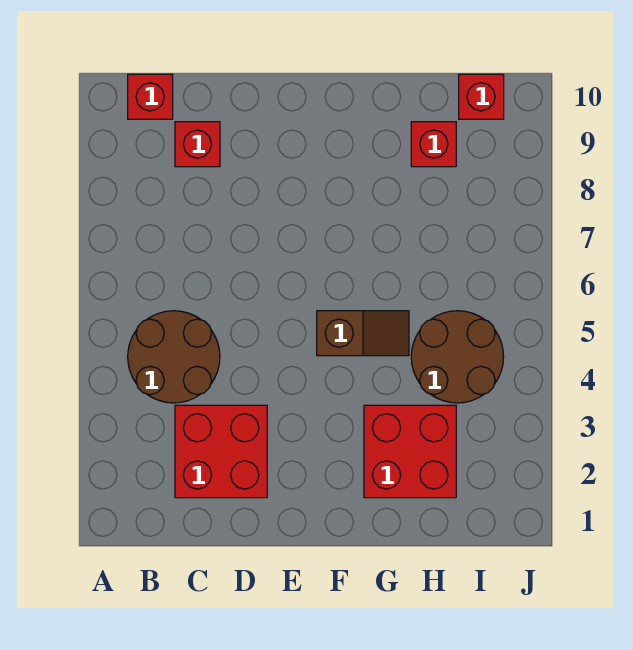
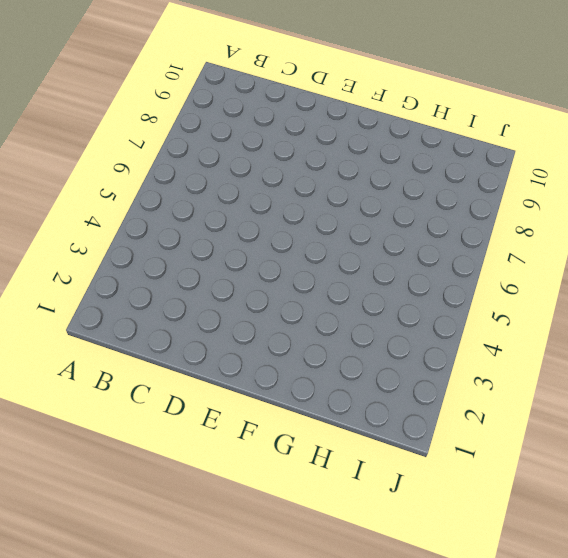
none -> brown 2x2 round brick [128,311,220,403]
none -> red 1x1 brick [128,74,173,119]

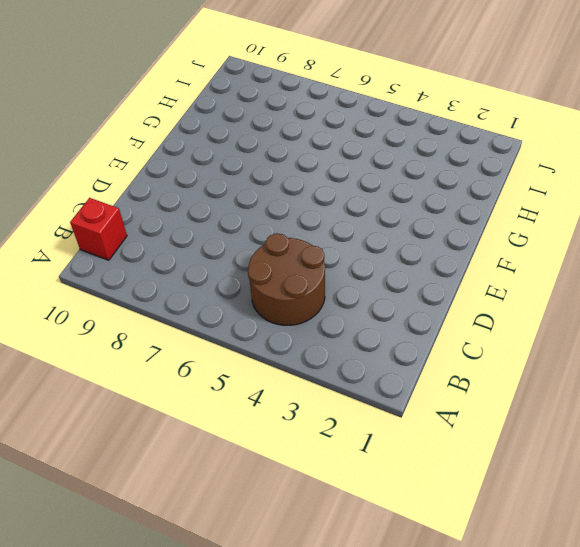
none -> red 2x2 brick [175,405,267,498]
none -> red 1x1 brick [175,122,220,167]

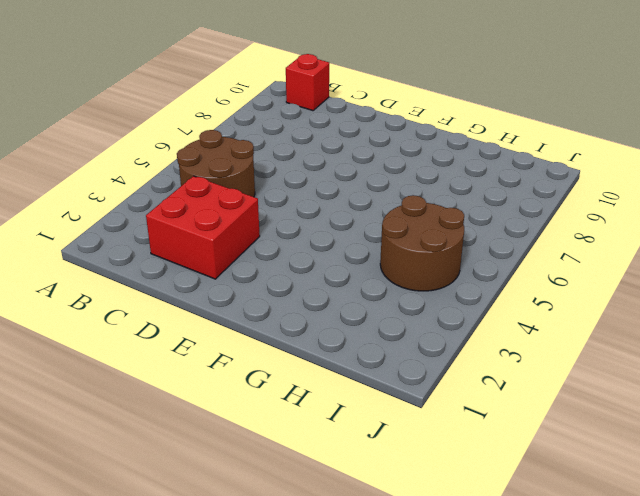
none -> red 1x1 brick [175,122,220,167]
none -> brown 1x2 slope [317,311,409,356]

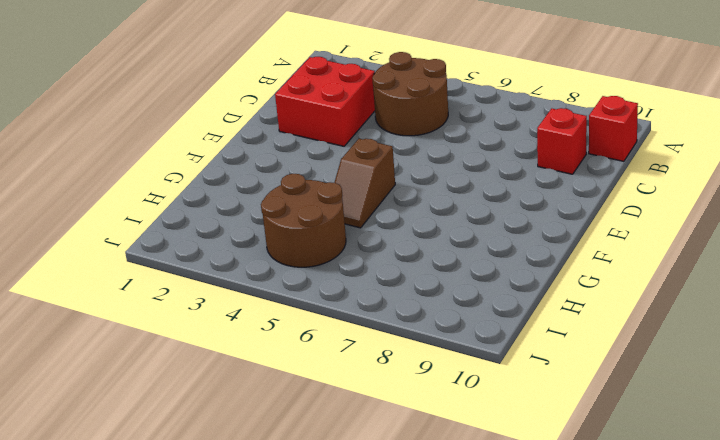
none -> red 2x2 brick [364,405,456,498]
none -> red 1x1 brick [411,122,456,167]

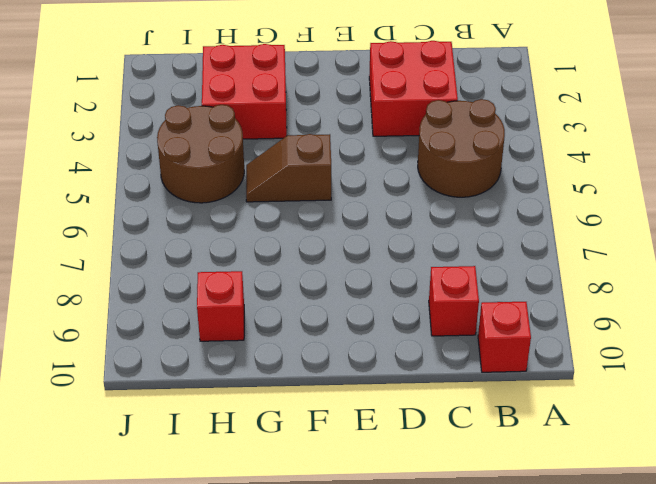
none -> red 1x1 brick [459,74,504,119]

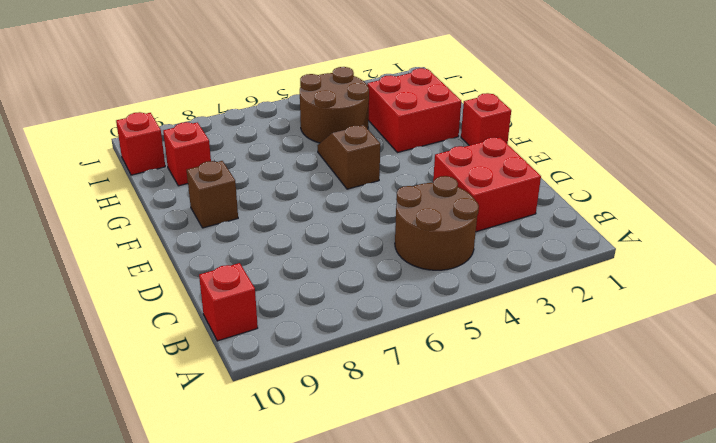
red 1x1 brick [461,93,511,145] -> red 1x1 brick moved to [175,122,220,167]
brown 1x1 brick [187,161,238,228] -> none

